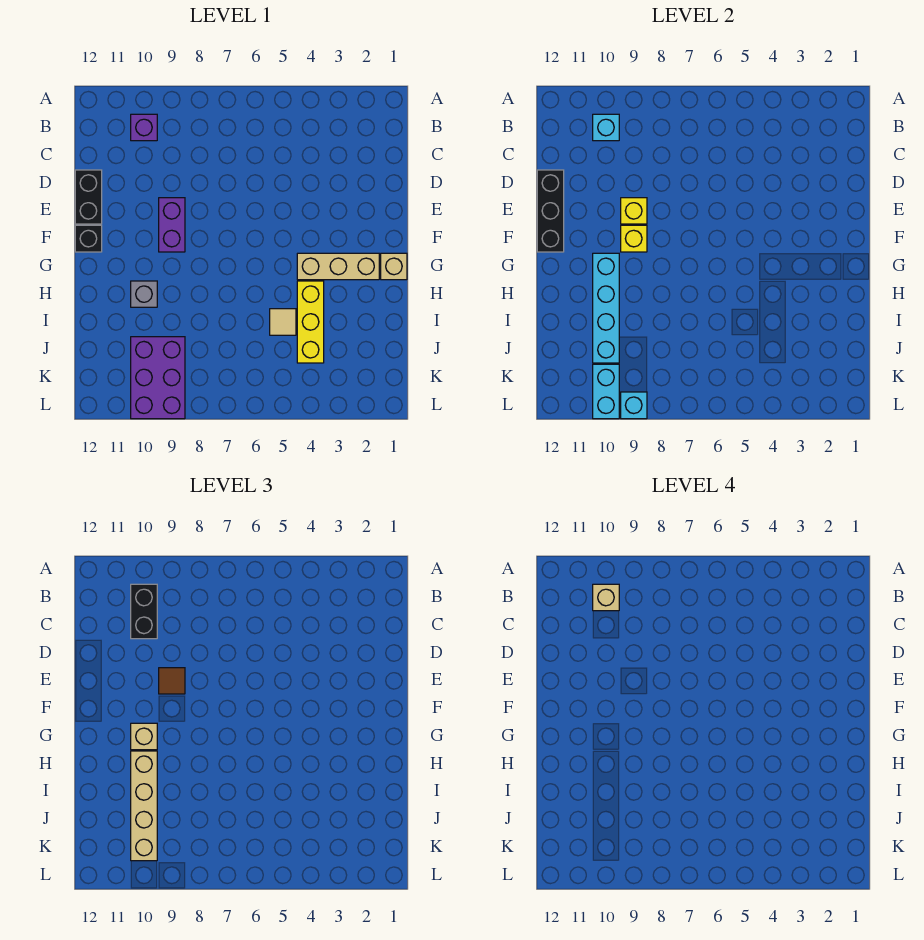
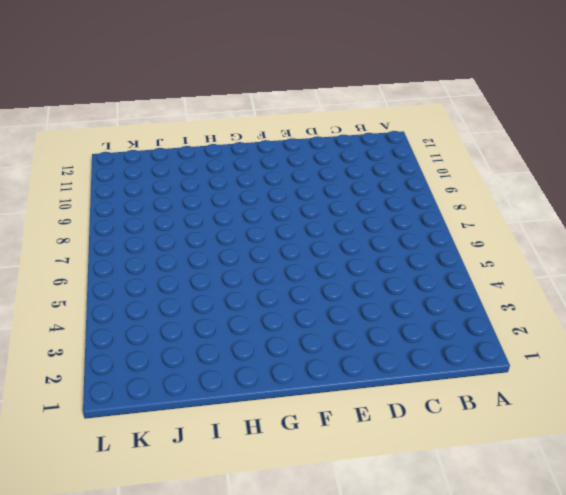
none -> purple 1x1 brick [131,114,157,141]
none -> black 1x2 brick [75,170,102,224]
none -> purple 1x2 brick [159,198,185,252]

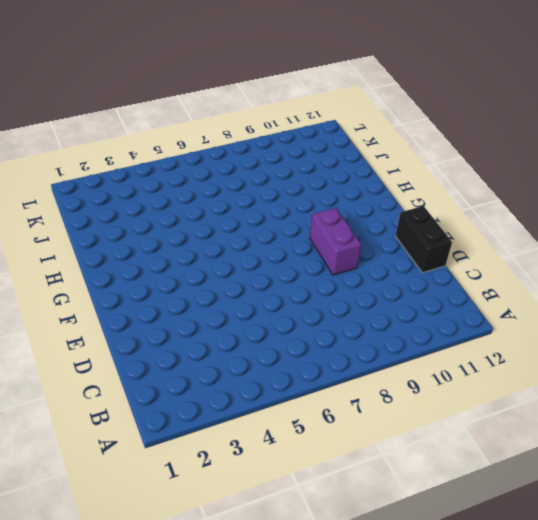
none -> purple 1x1 brick [131,114,157,141]
none -> black 1x1 brick [75,225,102,252]
none -> tan 1x1 brick [381,253,407,280]

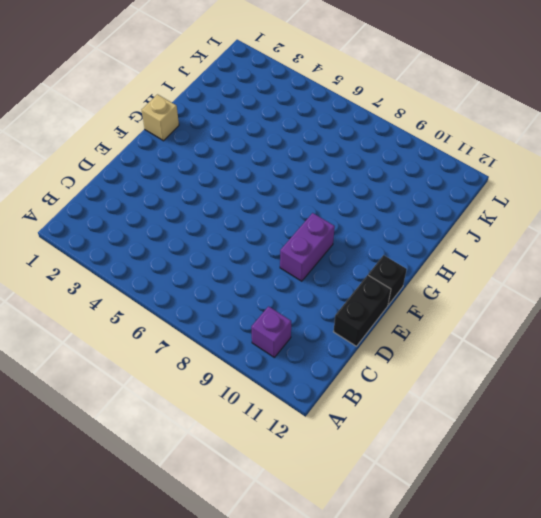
none -> tan 1x3 brick [297,253,379,280]
none -> yellow 1x3 brick [297,281,324,363]
none -> grey 1x1 brick [131,281,157,307]

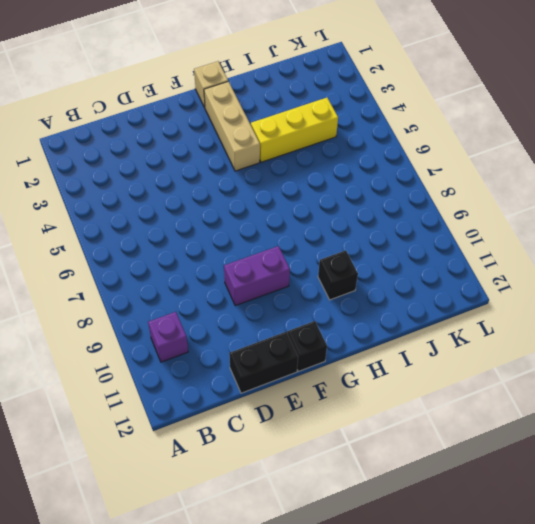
black 1x1 brick [318,250,358,300] -> grey 1x1 brick [131,281,157,307]
none -> tan 1x1 tile [270,309,296,335]
none -> purple 2x3 brick [131,337,185,419]
none -> cyan 1x1 brick [593,114,619,141]

